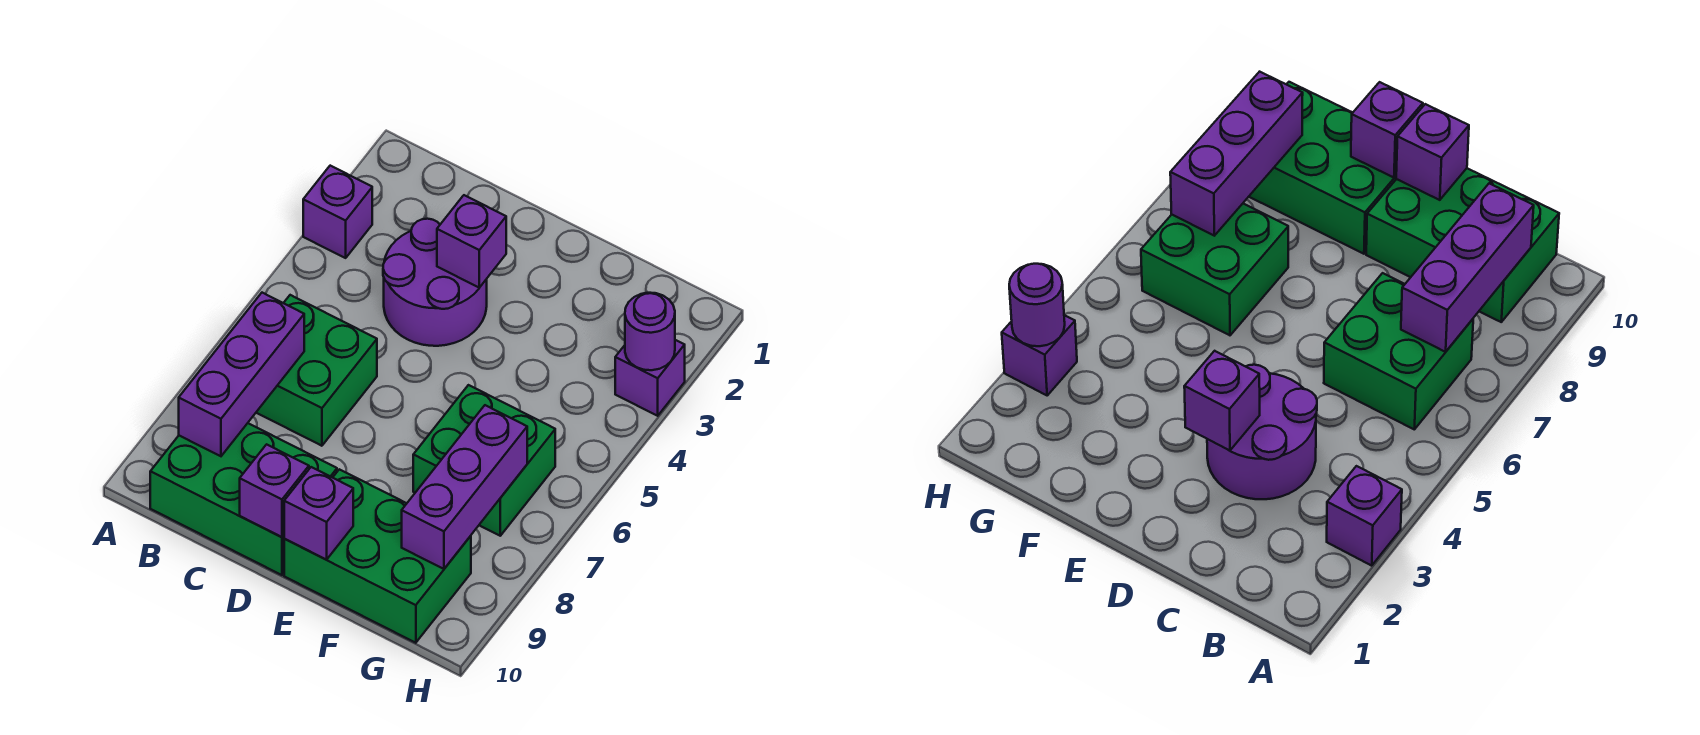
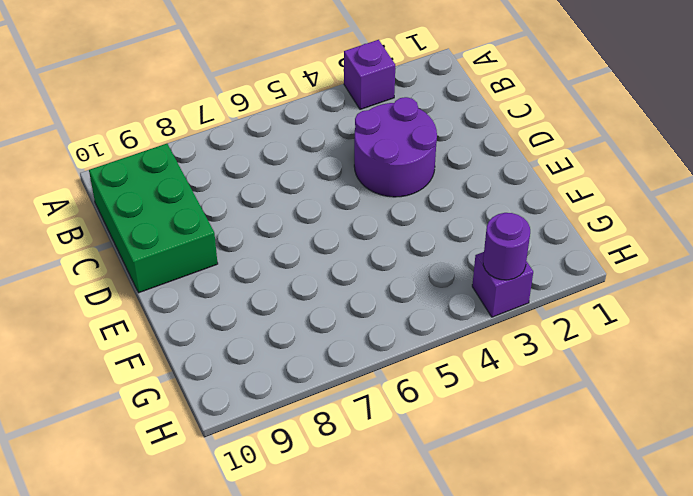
none -> green 2x2 brick [256,295,377,446]
none -> green 2x3 brick [284,469,471,643]
none -> green 2x2 brick [413,385,555,536]

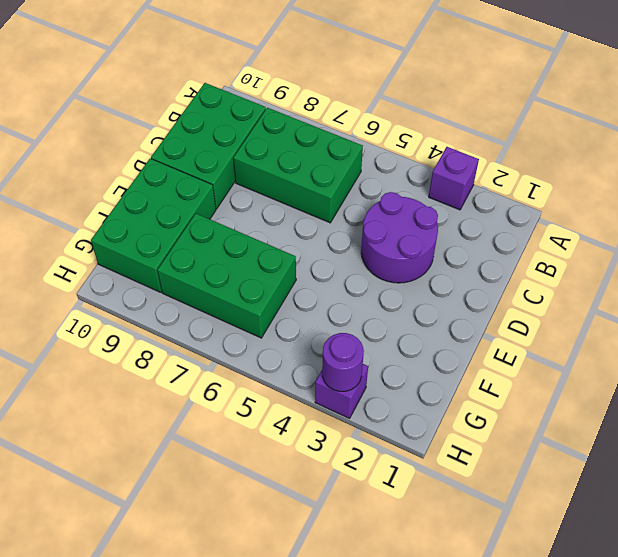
green 2x3 brick [233,108,363,223] -> green 2x2 brick [256,295,377,446]
green 2x3 brick [158,214,296,338] -> green 2x2 brick [413,385,555,536]
none -> purple 1x3 brick [179,293,304,456]
none -> purple 1x1 brick [437,195,506,288]
none -> purple 1x1 brick [240,444,309,537]

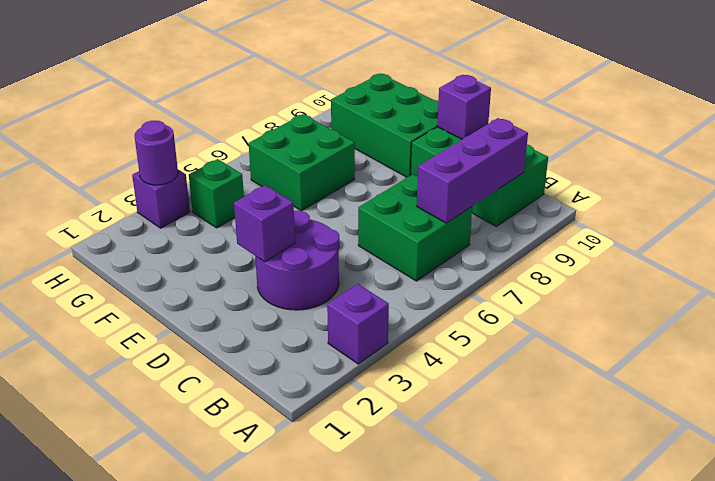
green 1x1 brick [189,159,244,228] -> none
none -> purple 1x1 brick [284,467,353,560]
none -> purple 1x3 brick [402,405,527,569]

